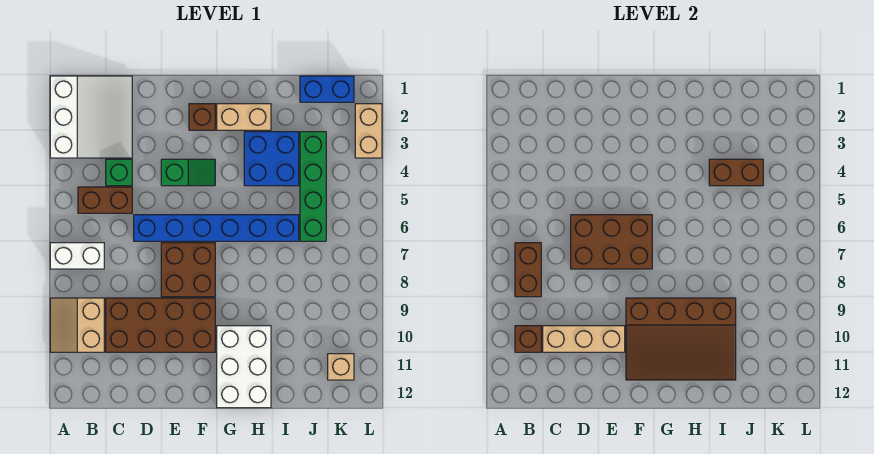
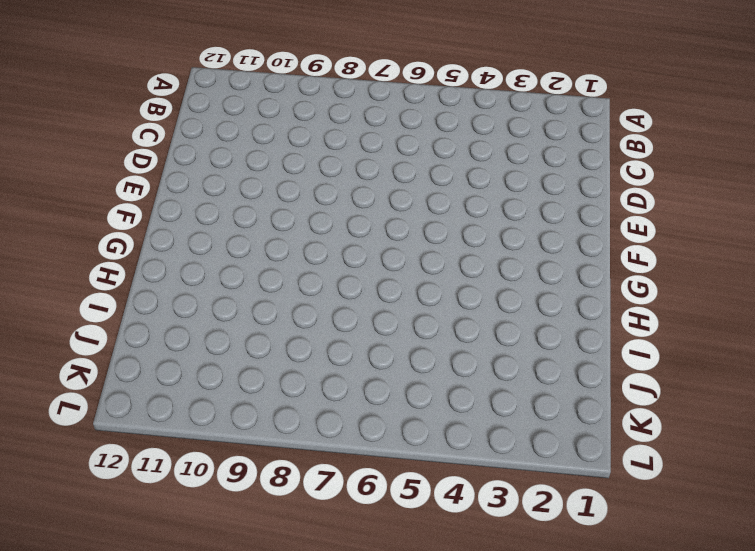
none -> white 3x3 slope [50,76,132,158]
none -> white 1x2 brick [50,243,104,269]
none -> tan 2x2 slope [50,298,104,352]

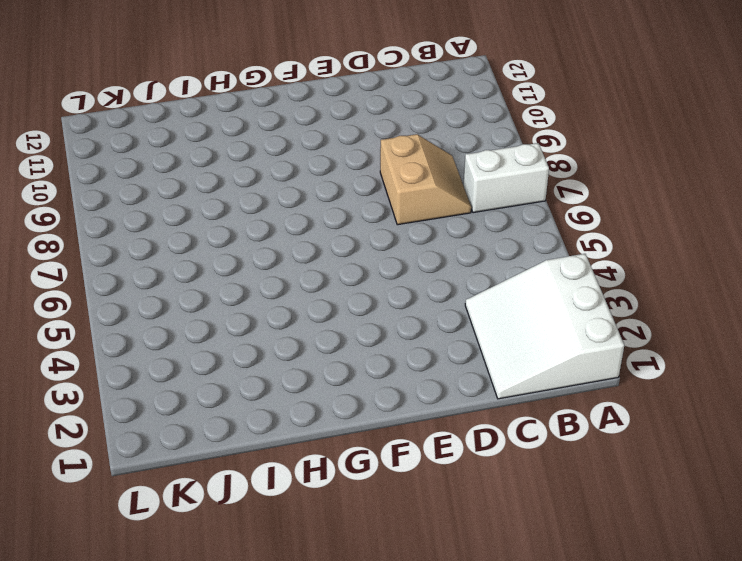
tan 2x2 slope [380,134,471,225] -> tan 2x2 slope moved to [50,298,104,352]
none -> brown 1x2 brick [78,187,132,213]
none -> green 1x1 brick [106,159,132,186]
none -> brown 2x4 brick [106,298,215,352]

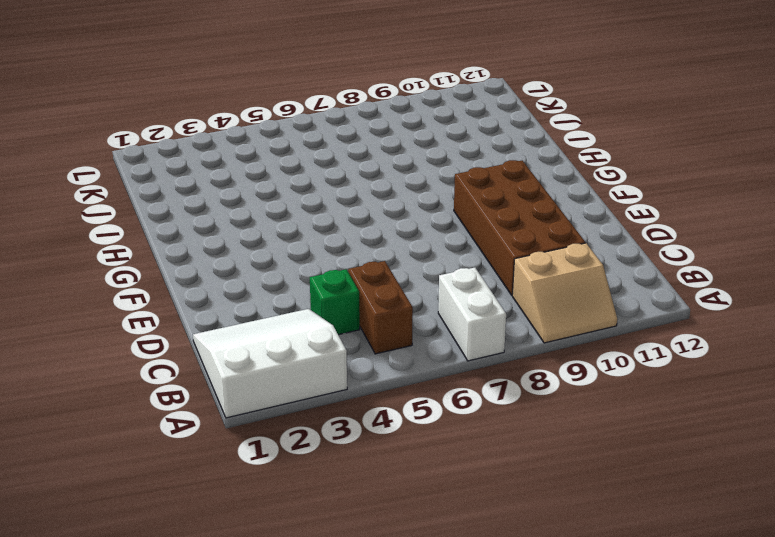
none -> blue 1x6 brick [134,215,299,241]
none -> green 1x2 slope [161,159,215,186]
none -> brown 2x2 brick [161,243,215,297]

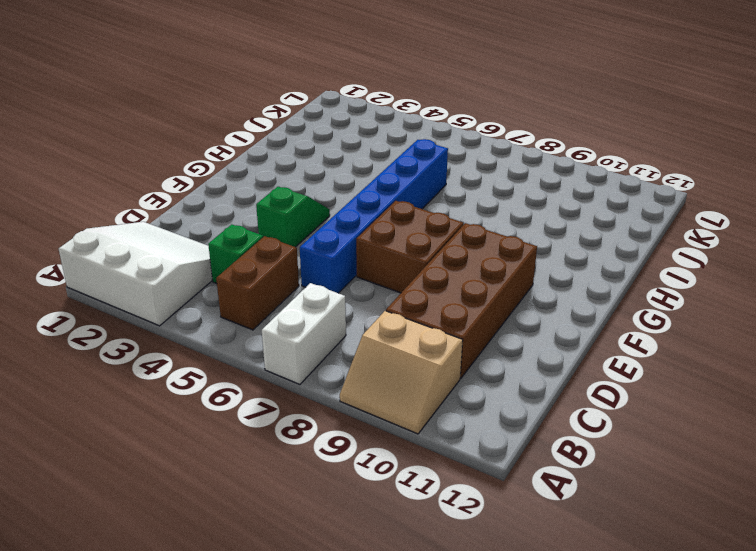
none -> brown 1x1 brick [189,104,215,130]
none -> tan 1x2 brick [217,104,271,130]
none -> white 2x3 brick [217,326,271,408]

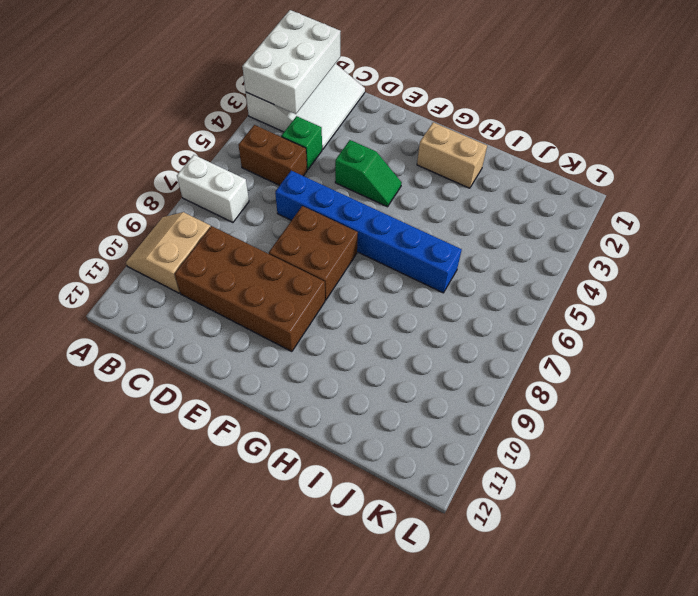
white 2x3 brick [242,10,341,114] -> white 2x3 brick moved to [217,326,271,408]
none -> brown 1x1 brick [189,104,215,130]
none -> blue 2x2 brick [244,132,299,186]
none -> blue 1x2 brick [300,76,354,102]

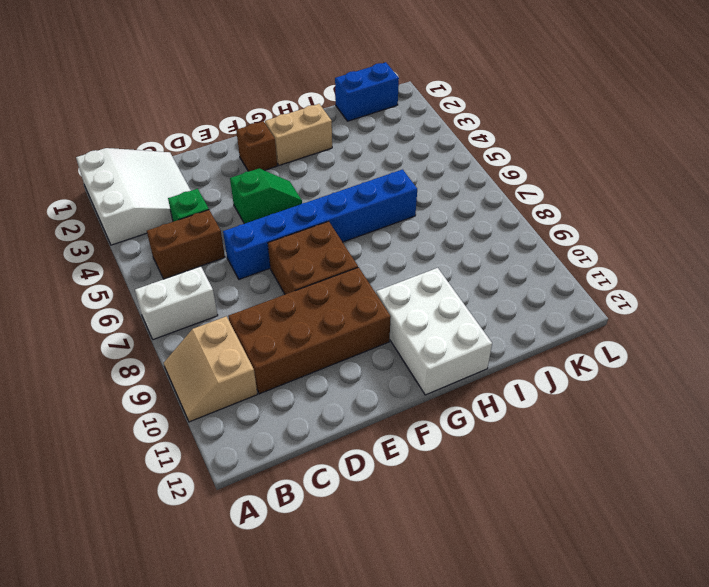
none -> blue 2x2 brick [244,132,299,186]
none -> green 1x4 brick [300,132,326,241]
none -> tan 1x1 brick [328,354,354,380]

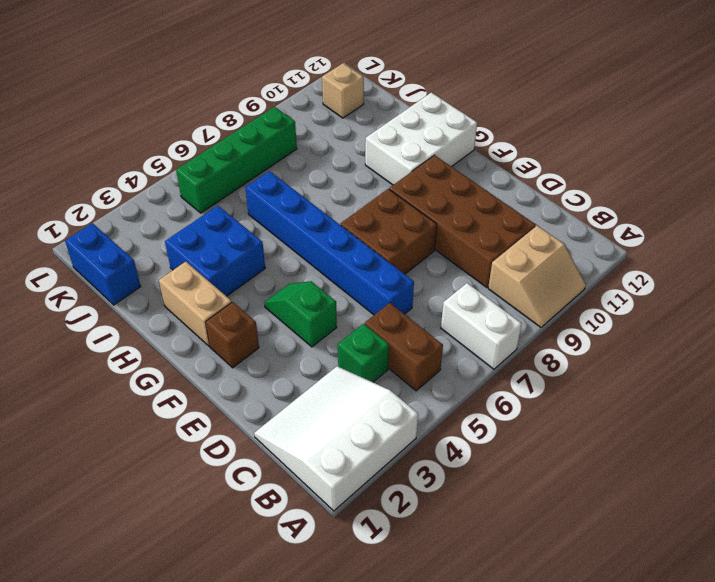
green 1x4 brick [176,107,297,213] -> green 1x4 brick moved to [300,132,326,241]
none -> tan 1x2 brick [355,104,382,158]
none -> brown 1x2 brick [515,243,541,297]
none -> brown 1x1 brick [515,326,541,352]

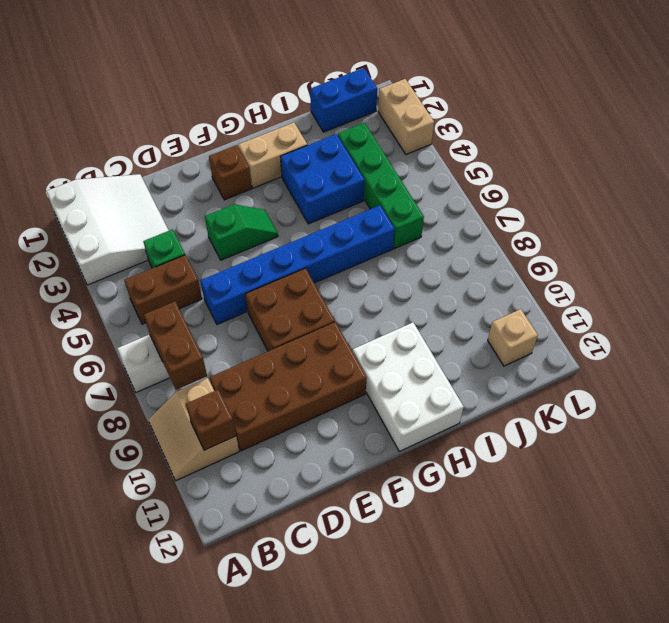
none -> tan 1x3 brick [543,326,625,352]
none -> brown 2x3 brick [571,215,652,269]
none -> brown 3x4 slope [626,298,736,380]

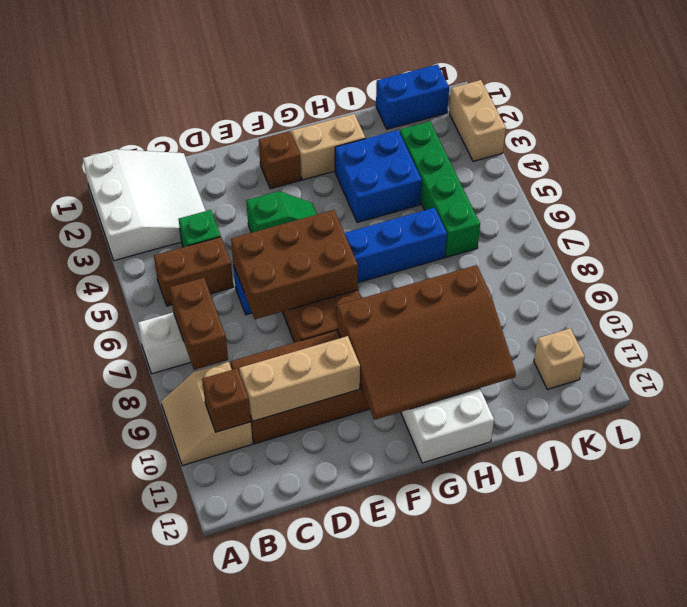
none -> brown 1x2 brick [709,159,763,186]

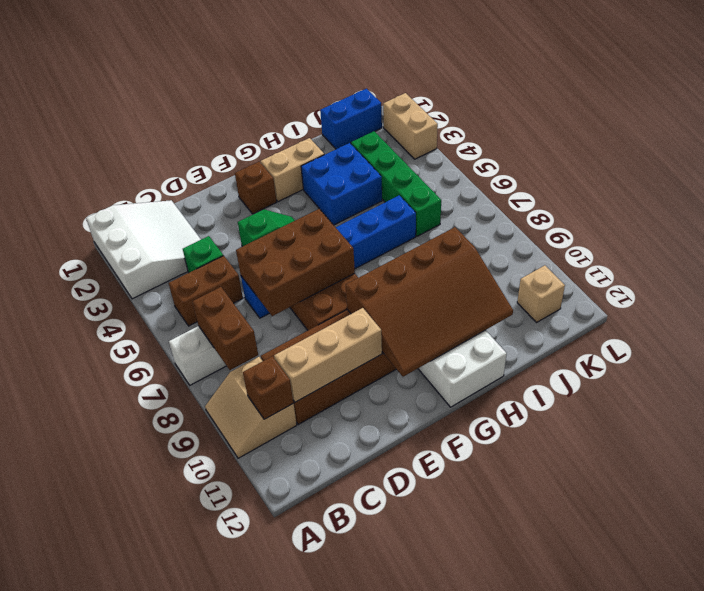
none -> brown 1x2 brick [709,159,763,186]

